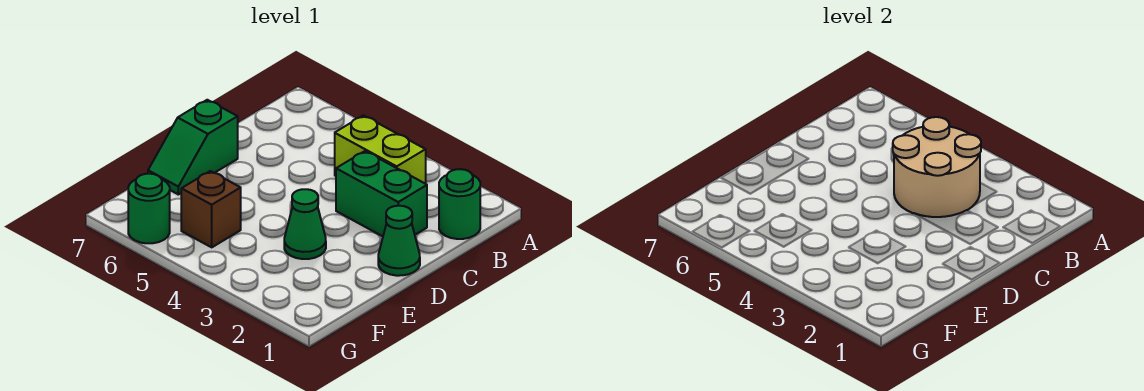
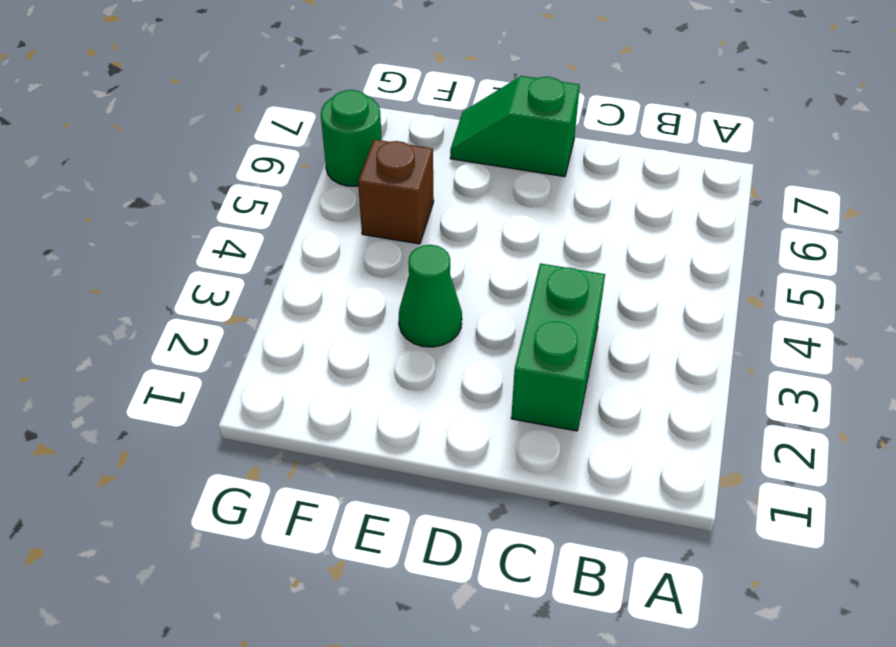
none -> green 1x1 round brick [439,169,480,239]
none -> lime 1x2 brick [335,115,426,184]

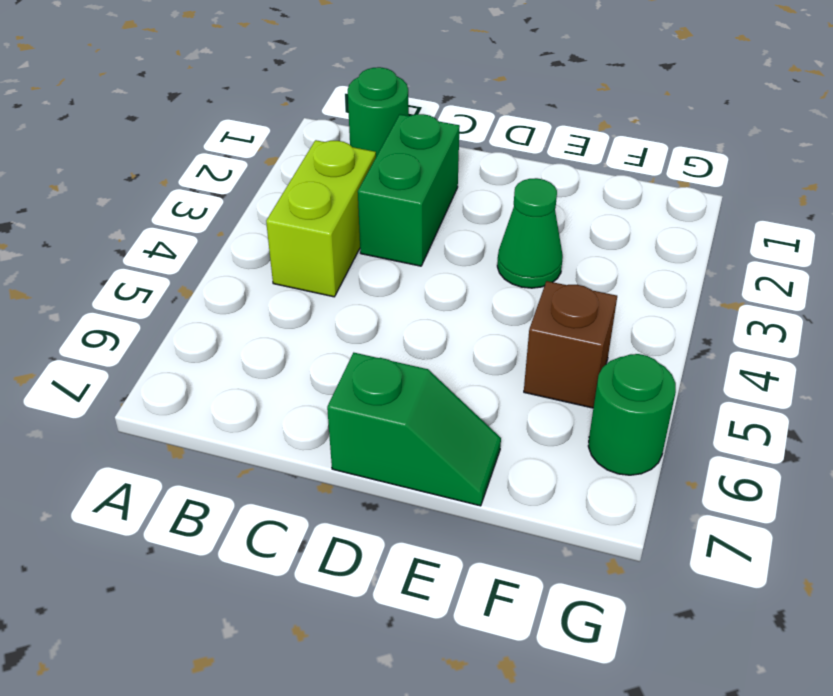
none -> green 1x1 cone [378,206,420,276]
none -> tan 2x2 round brick [893,117,981,217]

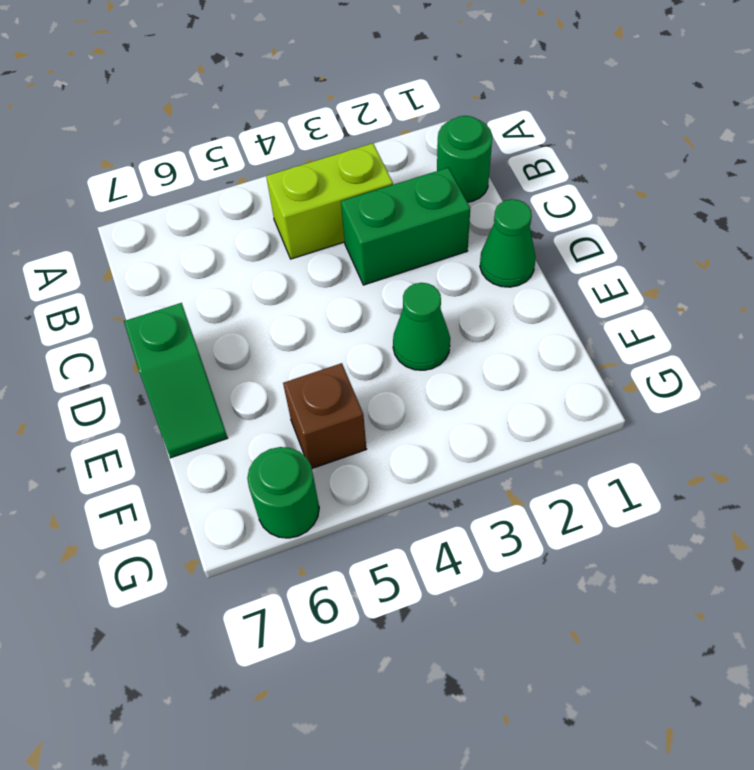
none -> tan 2x2 round brick [893,117,981,217]

